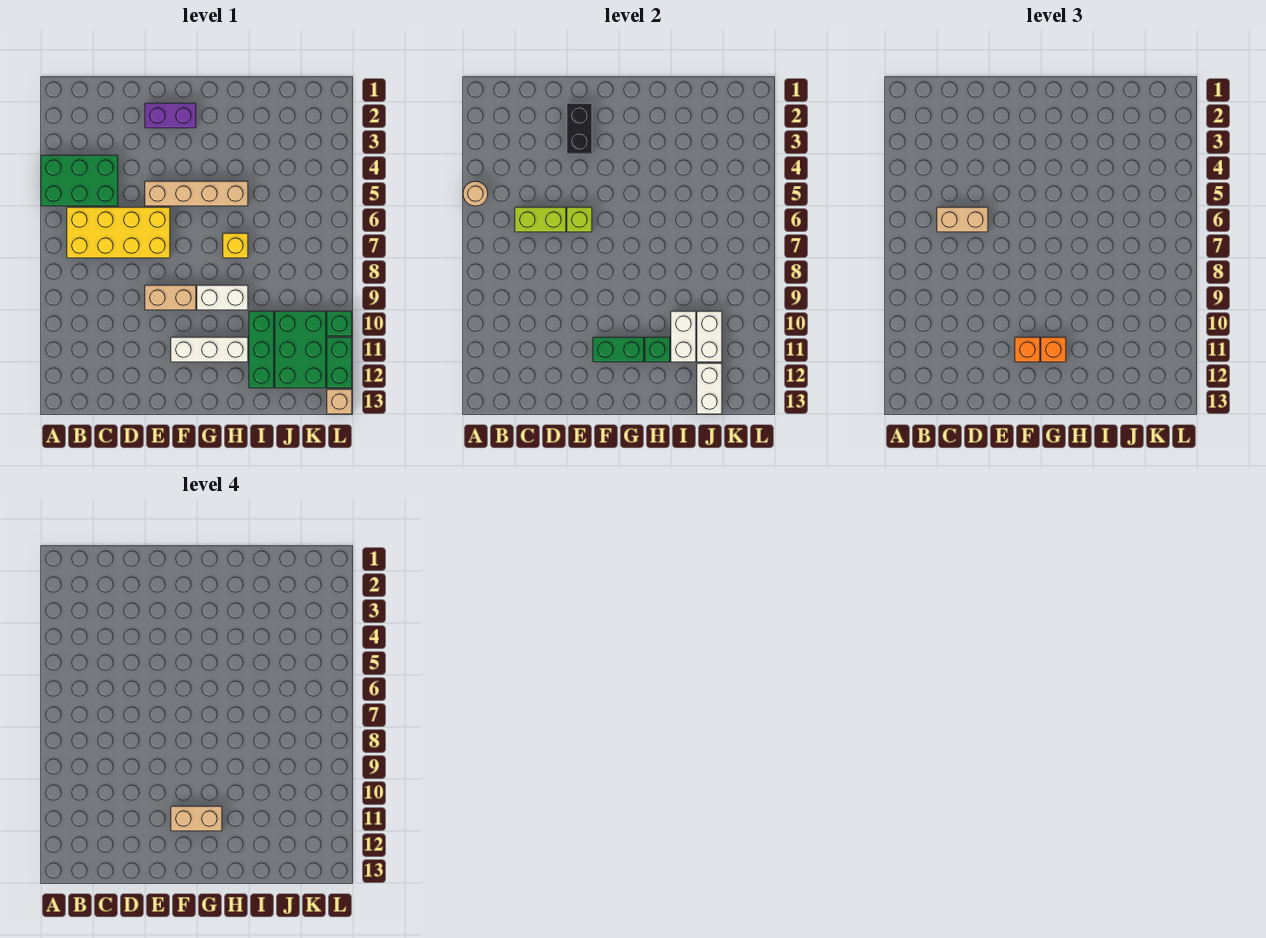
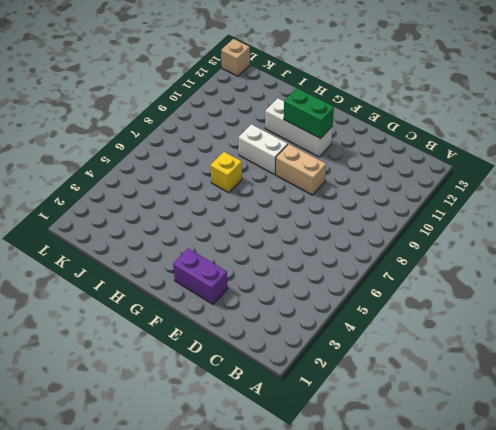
none -> green 2x3 brick [41,155,118,206]
none -> yellow 2x4 brick [67,207,170,258]
none -> tan 1x4 brick [145,181,248,206]

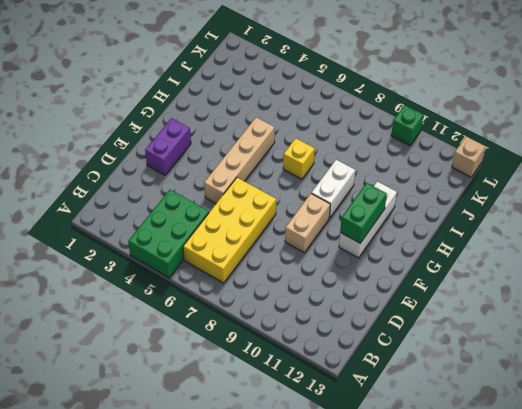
none -> green 1x3 brick [249,311,274,388]
none -> green 2x3 brick [275,311,326,388]
none -> green 1x2 brick [327,337,352,388]

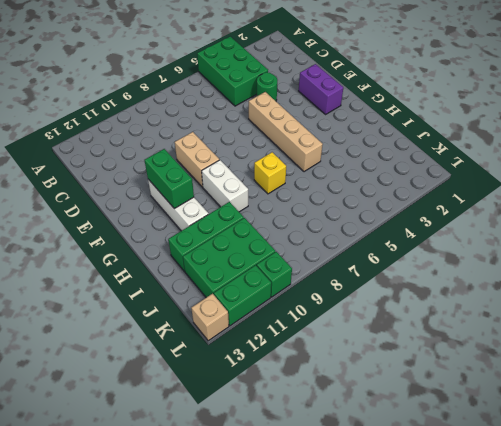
green 1x1 round brick [257,72,277,101] -> none
none -> yellow 2x4 brick [67,207,170,258]
none -> tan 1x1 round brick [463,181,488,206]
none -> lime 1x2 brick [515,207,566,232]

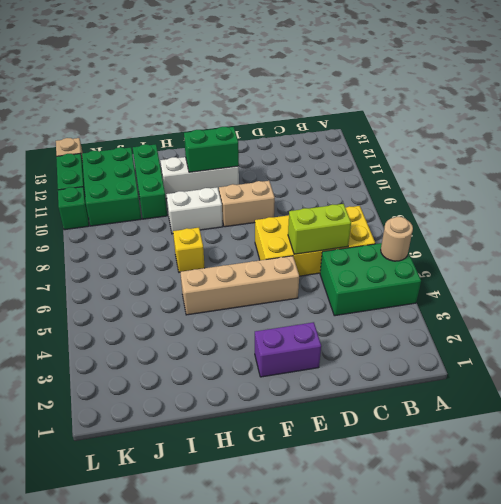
none -> black 1x2 brick [567,103,592,154]
none -> lime 1x1 brick [567,207,592,232]
none -> green 1x1 brick [645,337,670,362]

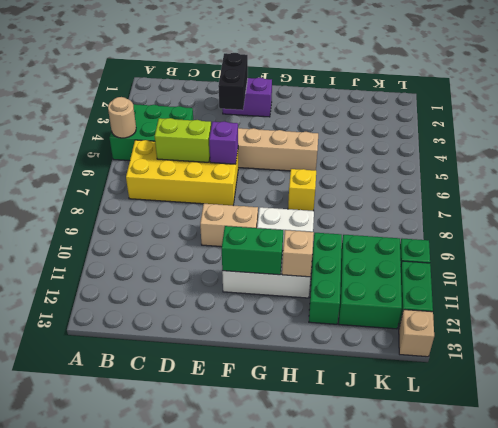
purple 1x1 brick [209,121,238,164] -> lime 1x1 brick [567,207,592,232]
tan 1x1 brick [282,230,314,277] -> green 1x1 brick [645,337,670,362]
none -> white 1x2 brick [671,311,696,362]
none -> white 1x2 brick [697,311,722,362]
none -> white 1x2 brick [697,363,722,414]

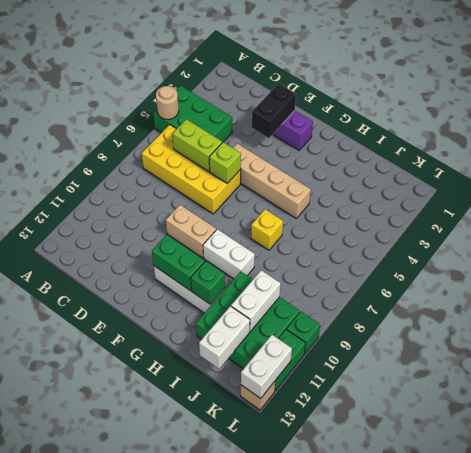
white 1x2 brick [241,335,292,398] -> white 1x2 brick moved to [671,311,696,362]
none -> tan 1x2 brick [937,207,988,232]
none -> orange 1x1 brick [1015,337,1040,362]
none -> orange 1x1 brick [1041,337,1066,362]

